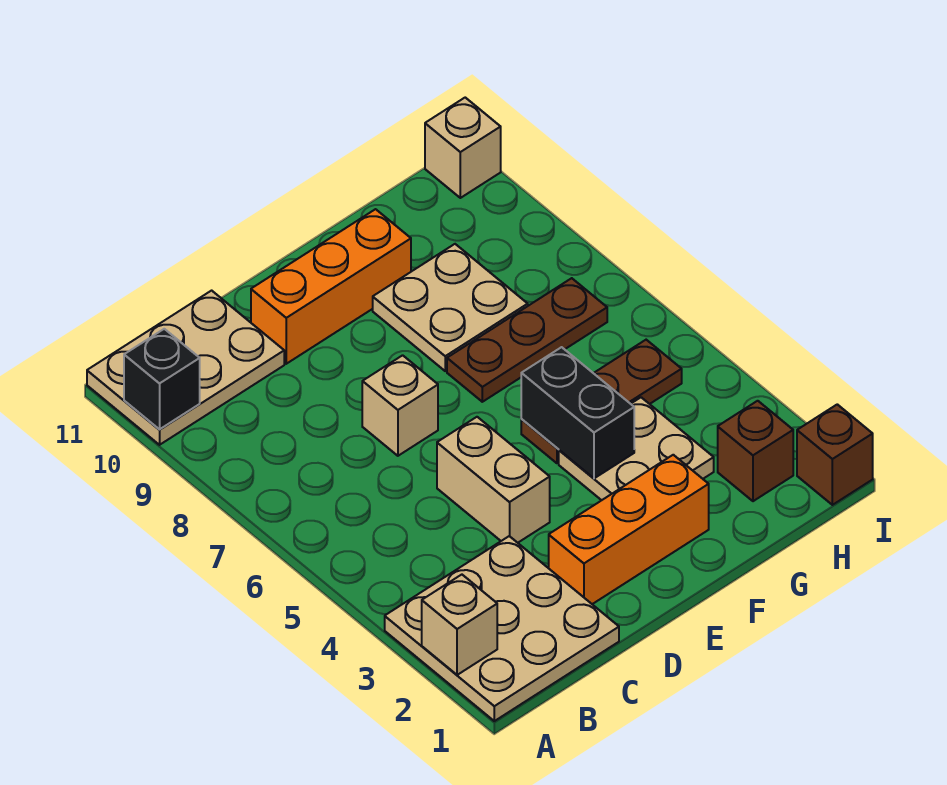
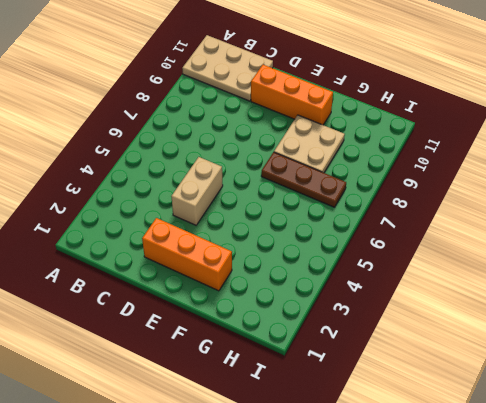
none -> tan 3x3 plate [385,536,619,721]
none -> tan 1x1 brick [362,355,438,456]
none -> tan 2x2 plate [559,397,714,500]

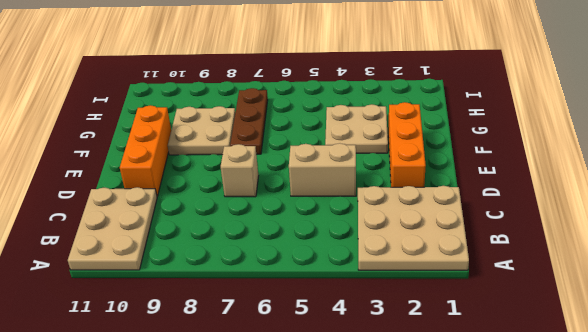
none -> brown 1x3 plate [521,340,682,463]
none -> brown 1x1 brick [718,401,793,501]
none -> brown 1x1 brick [797,404,873,505]

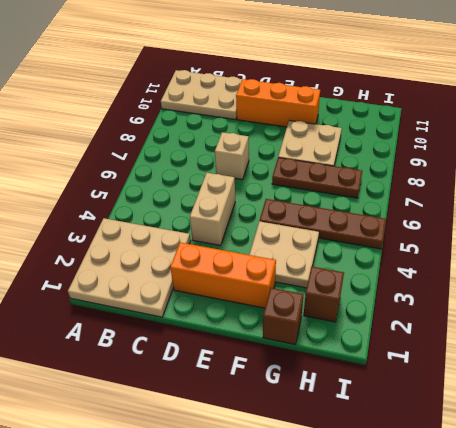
brown 1x4 plate [260,199,386,249] -> brown 1x3 plate [521,340,682,463]
brown 1x1 brick [263,288,304,344] -> brown 1x1 brick moved to [797,404,873,505]
none -> tan 1x1 brick [425,98,501,198]
none -> tan 1x1 brick [422,575,497,675]
none -> black 1x1 brick [124,329,200,429]

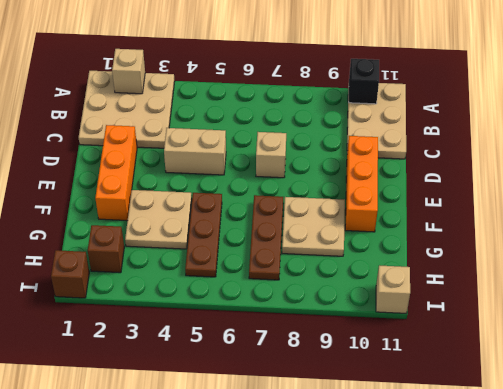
none -> black 1x2 brick [521,347,634,478]

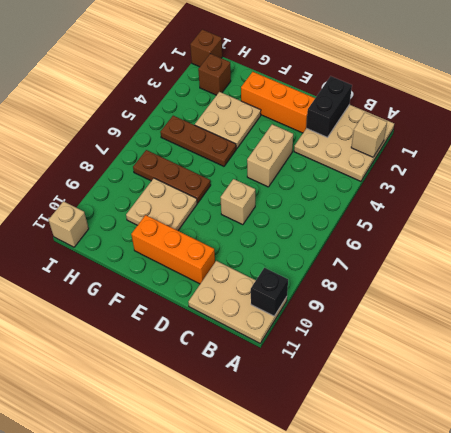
black 1x2 brick [306,76,352,137] -> black 1x2 brick moved to [521,347,634,478]

